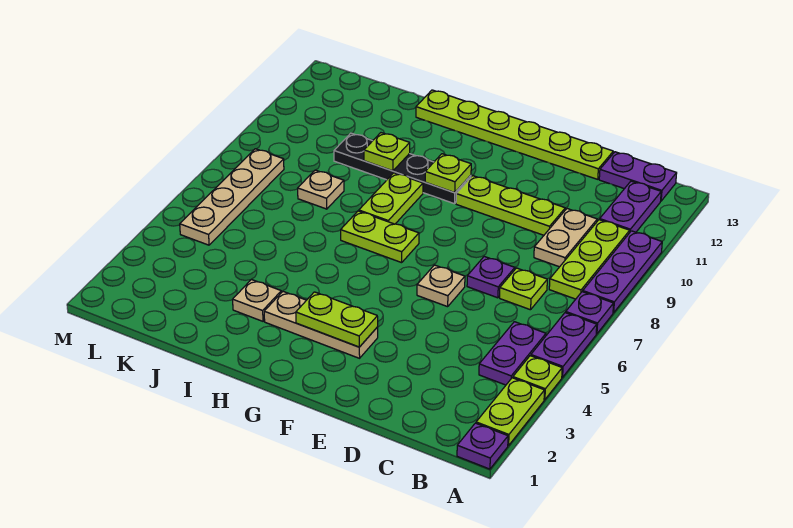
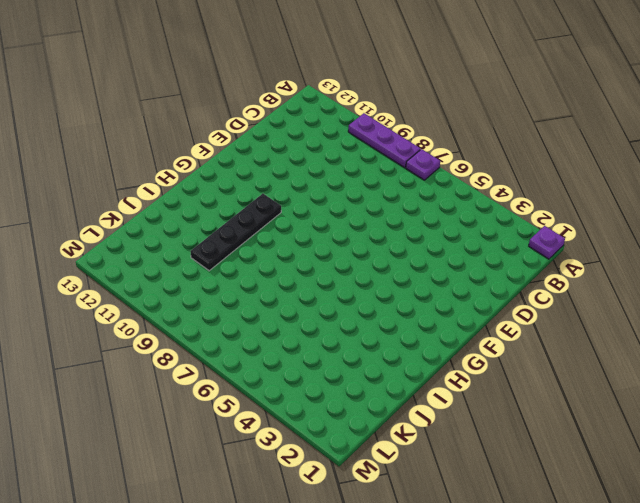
none -> lime 1x2 plate [476,378,545,446]
none -> lime 1x1 plate [513,356,562,400]
none -> purple 1x2 plate [531,313,597,377]

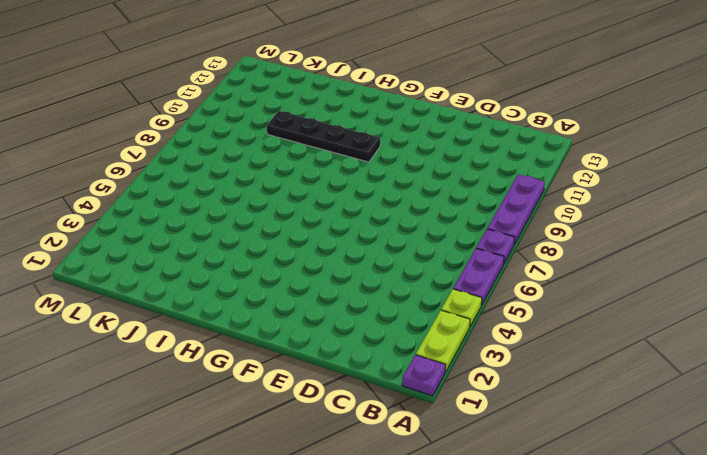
none -> purple 1x2 plate [479,322,546,385]
none -> lime 1x3 plate [549,220,630,299]
none -> purple 1x2 plate [600,181,661,232]

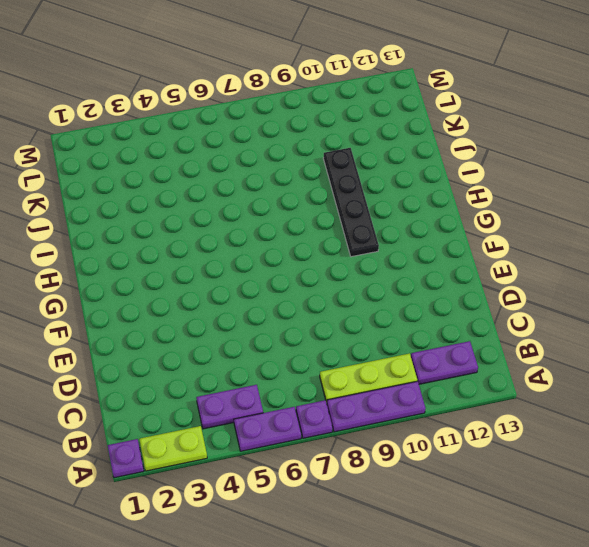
none -> lime 1x1 plate [513,356,562,400]
none -> purple 1x2 plate [599,152,677,201]
none -> lime 1x1 plate [500,268,547,310]

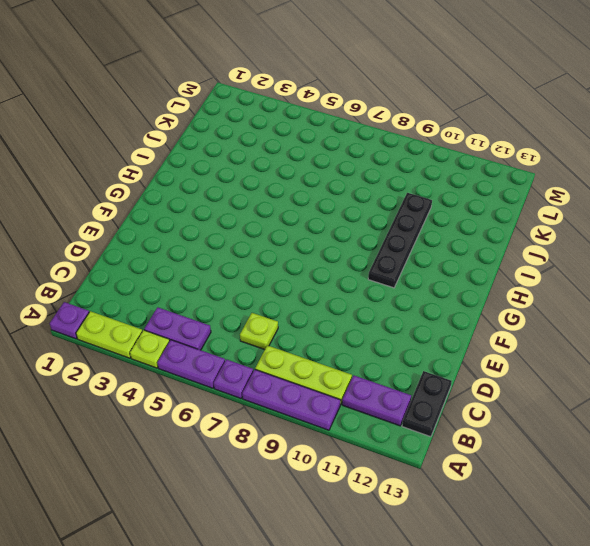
black 1x2 plate [402,371,452,437] -> purple 1x2 plate [599,152,677,201]
none -> tan 1x2 plate [534,209,597,267]
none -> purple 1x1 plate [467,256,515,298]
none -> lime 1x3 plate [456,176,565,235]

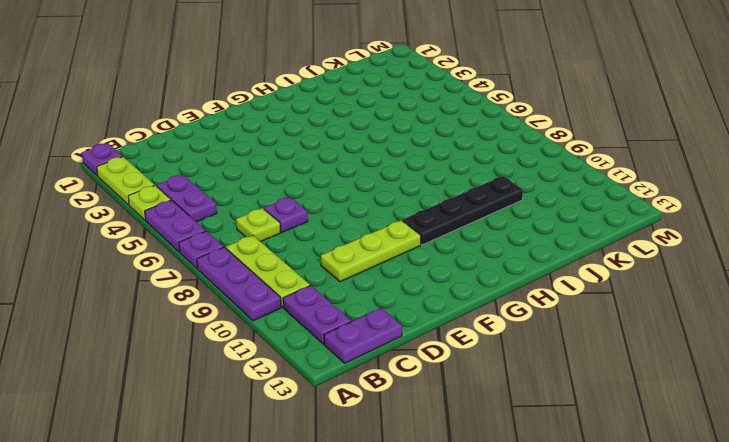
none -> tan 1x2 plate [534,209,597,267]
none -> lime 1x6 plate [416,90,613,179]
none -> tan 1x1 plate [417,265,465,307]

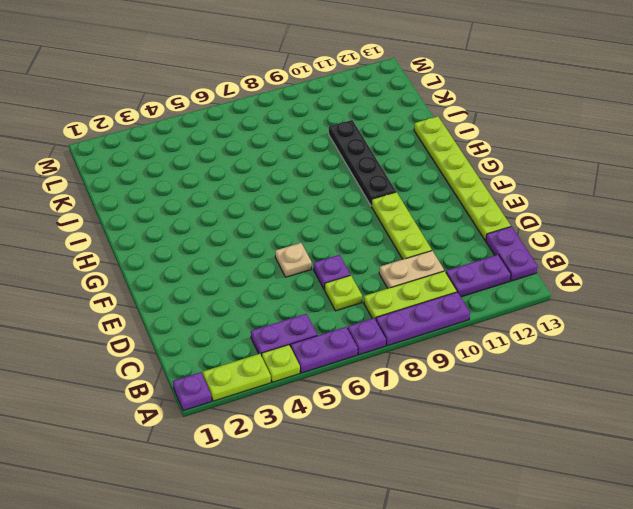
none -> tan 1x3 plate [264,292,378,358]
none -> lime 1x2 plate [341,211,419,263]
none -> lime 1x2 plate [359,173,423,224]

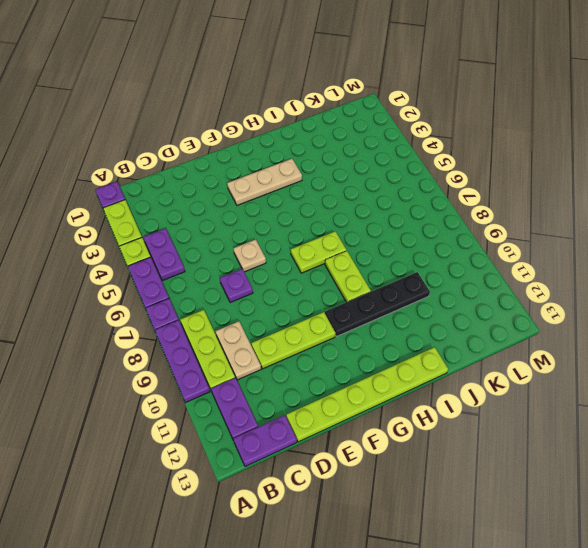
none -> lime 1x1 plate [500,268,547,310]
none -> tan 1x1 plate [233,279,281,321]
none -> tan 1x1 plate [298,170,344,209]

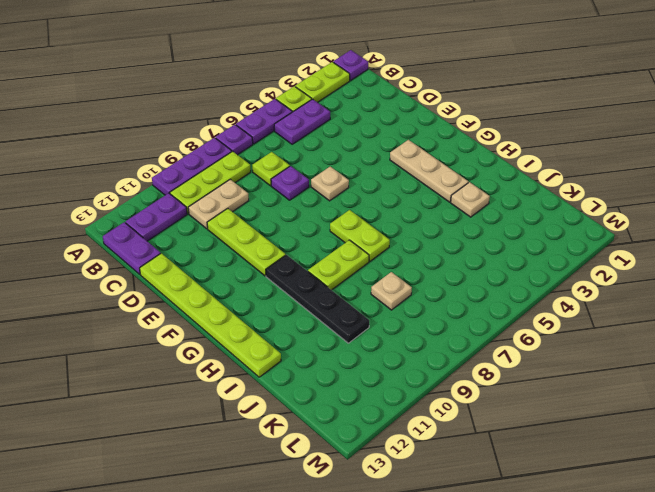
none -> tan 1x4 plate [180,149,284,245]
none -> lime 1x2 plate [296,292,378,347]
none -> lime 1x1 plate [425,154,471,193]

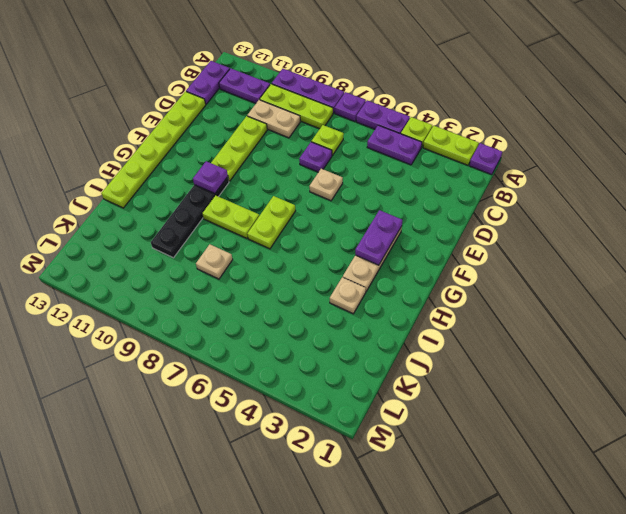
purple 1x2 plate [355,210,402,265] -> lime 1x2 plate [296,292,378,347]
purple 1x1 plate [193,161,228,193] -> lime 1x1 plate [425,154,471,193]
none -> tan 1x4 plate [180,149,284,245]
none -> lime 1x1 plate [364,133,410,171]

